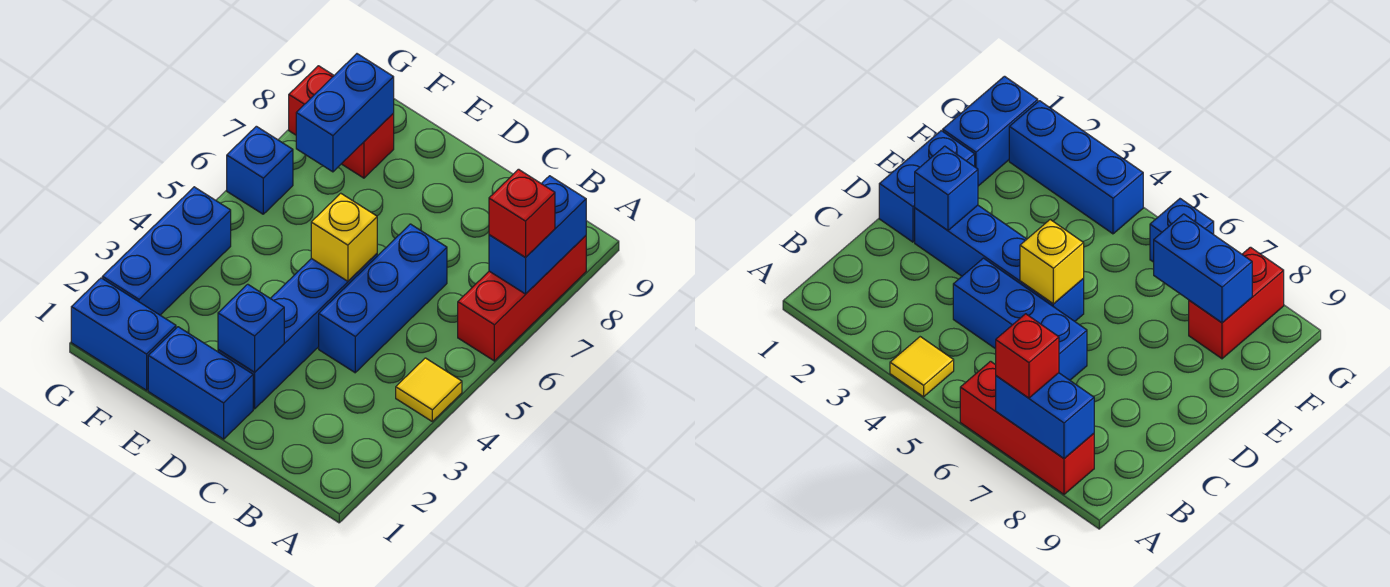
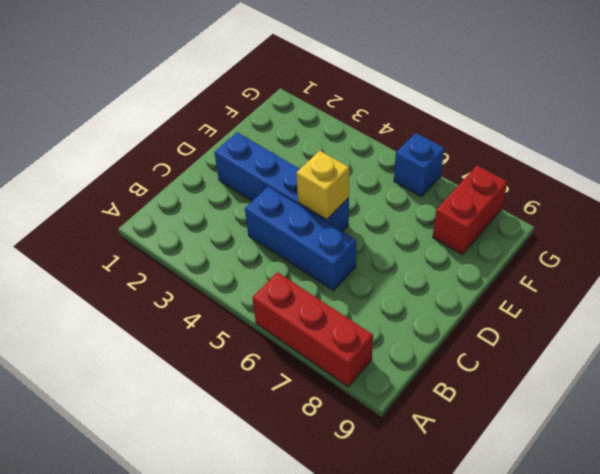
none -> yellow 1x1 tile [396,358,462,421]
none -> blue 1x2 brick [148,327,253,439]
none -> blue 1x2 brick [71,278,176,390]

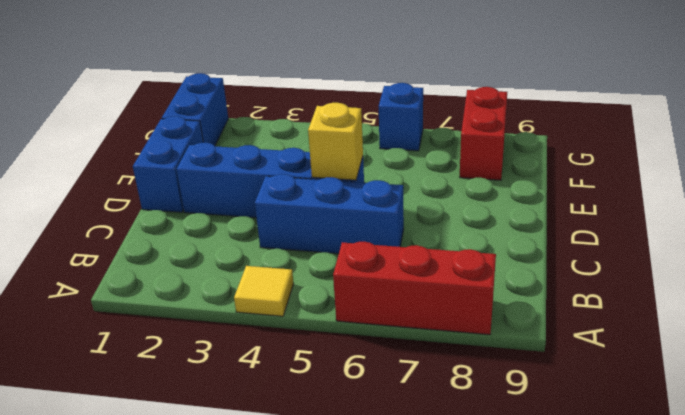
none -> blue 1x3 brick [102,187,231,315]
none -> blue 1x2 brick [489,176,586,294]
none -> blue 1x1 brick [218,284,284,372]

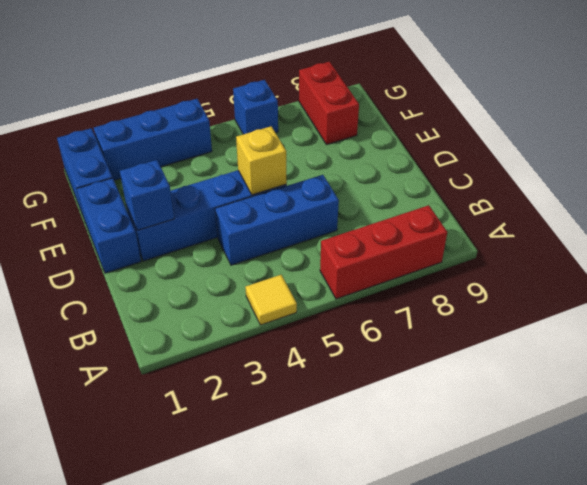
none -> blue 1x2 brick [489,176,586,294]
none -> blue 1x2 brick [296,54,394,172]
none -> red 1x1 brick [489,169,555,258]

